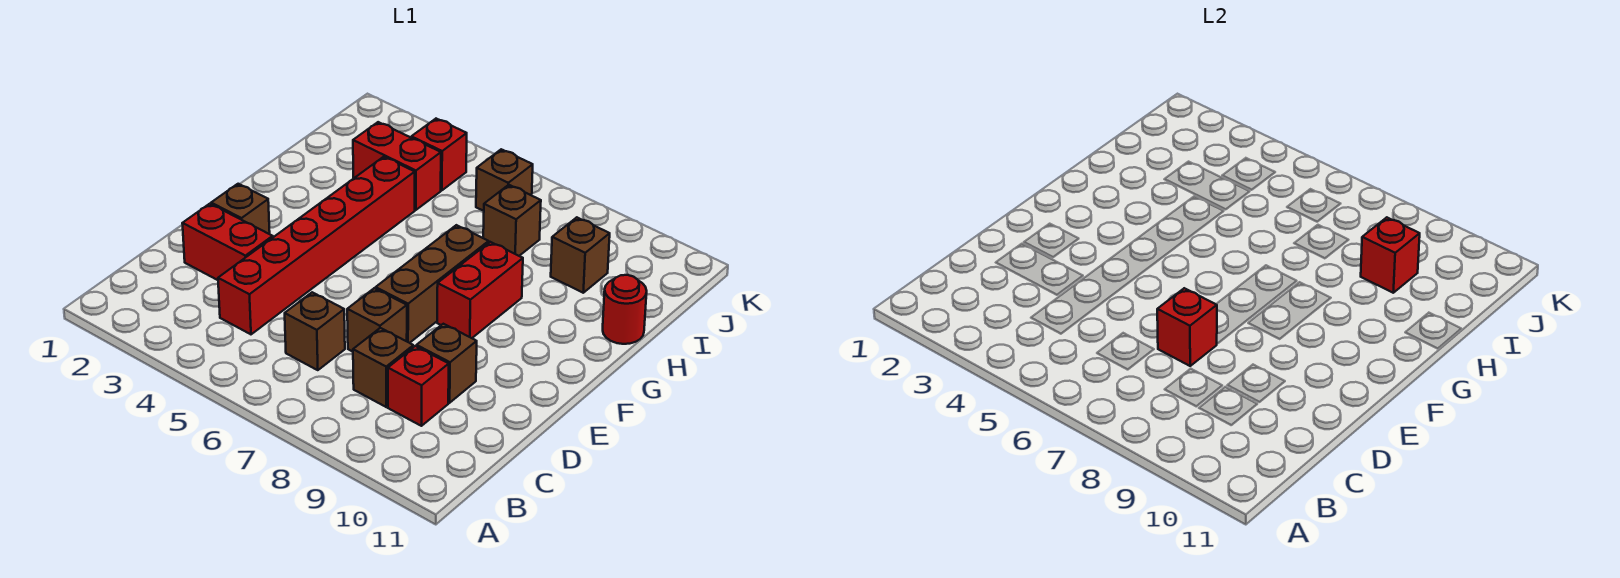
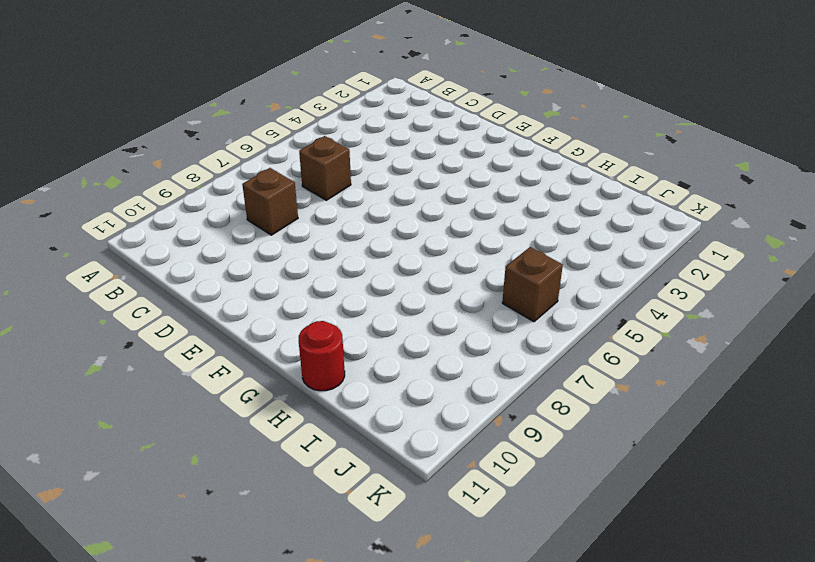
none -> red 1x6 brick [218,157,415,334]
none -> red 1x1 brick [388,346,449,426]
none -> red 1x2 brick [182,204,273,280]

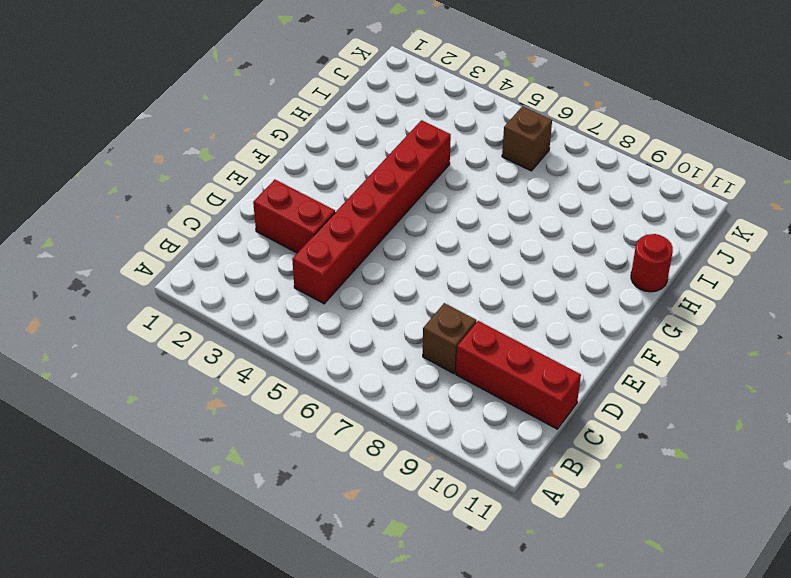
red 1x3 brick [456,321,581,429] -> red 1x1 brick [388,346,449,426]
none -> brown 1x1 brick [285,292,345,370]
none -> brown 1x1 brick [347,288,407,352]
none -> brown 1x1 brick [417,324,477,403]

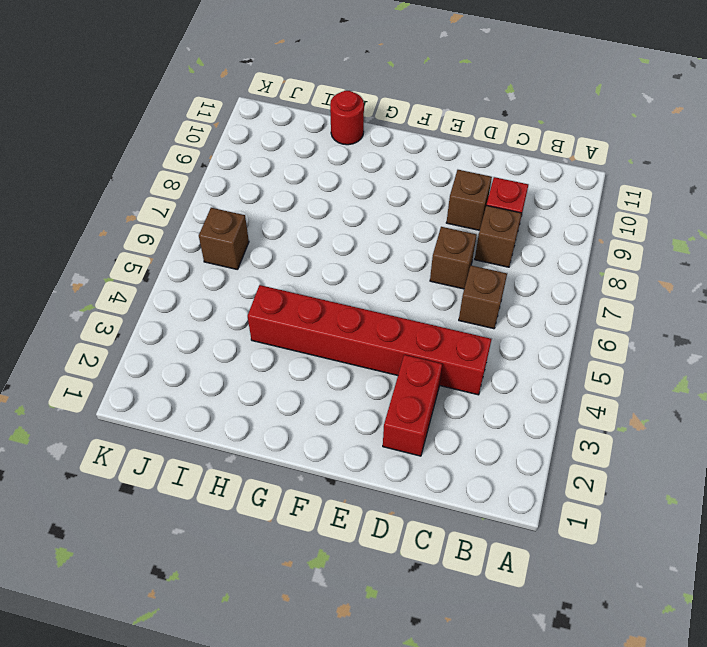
none -> brown 1x1 brick [211,184,270,234]
none -> brown 1x3 brick [376,225,489,343]
none -> red 1x2 brick [437,242,523,338]

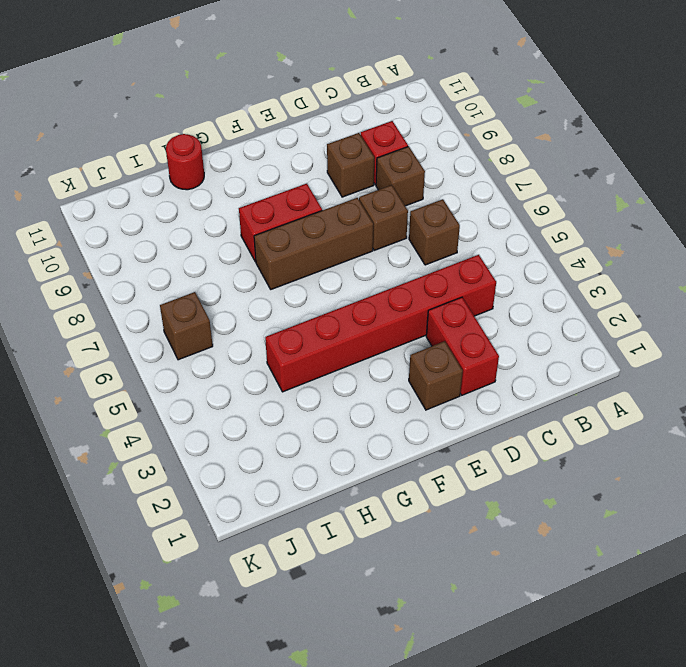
none -> red 1x2 brick [353,122,441,210]
none -> brown 1x1 brick [483,185,541,256]
none -> brown 1x1 brick [551,217,610,293]

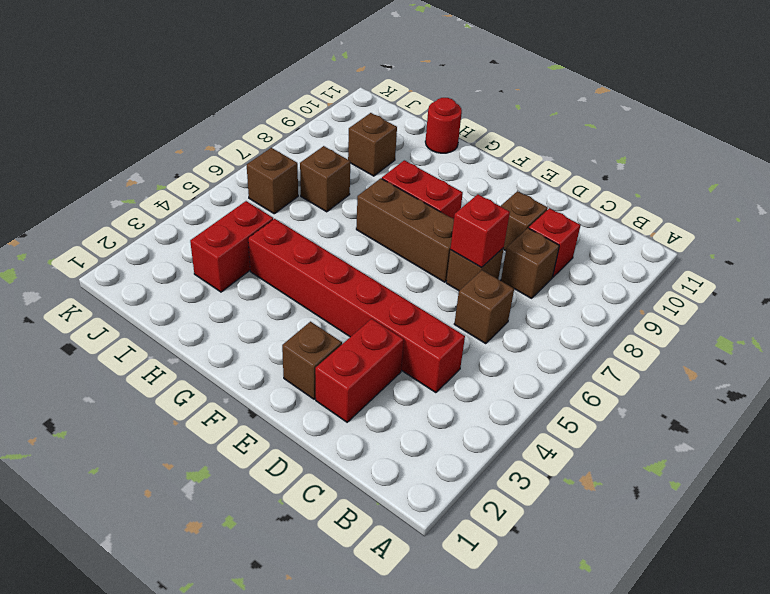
none -> red 1x1 brick [411,119,467,190]
none -> red 1x1 brick [1361,217,1420,293]

